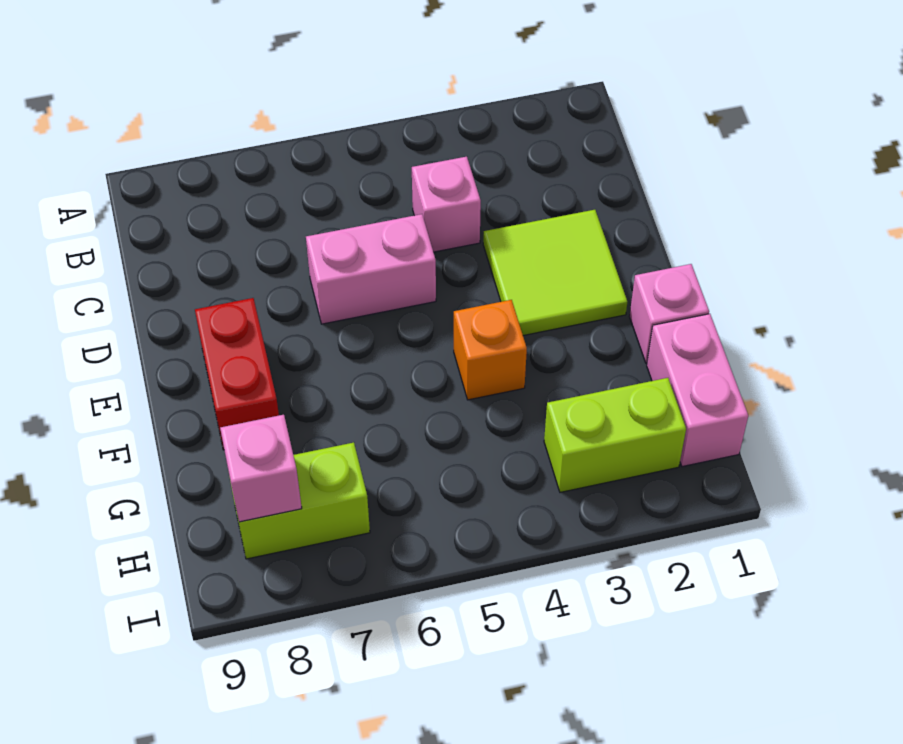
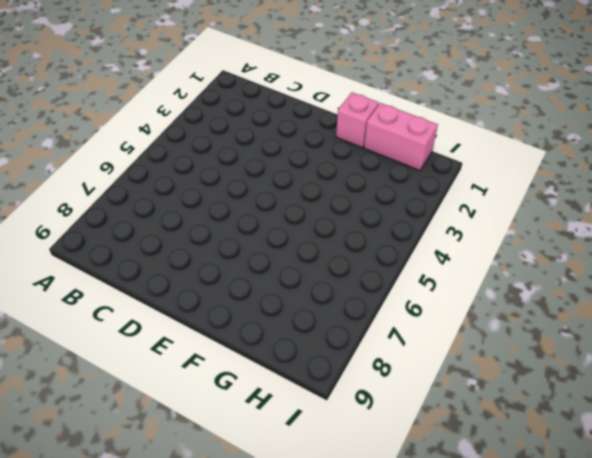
none -> pink 1x1 brick [412,157,481,252]
none -> lime 2x2 tile [483,210,627,336]

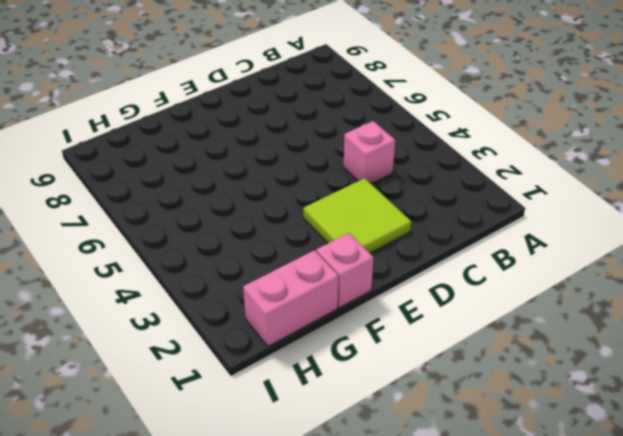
none -> pink 1x2 brick [306,214,436,324]
none -> red 1x2 brick [195,298,279,450]

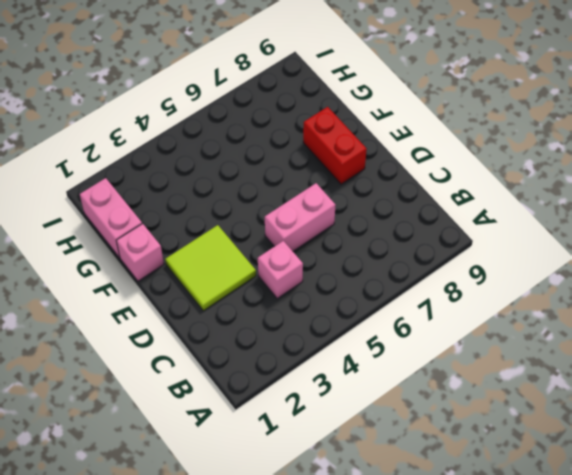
none -> orange 1x1 brick [454,300,527,400]
none -> lime 1x2 brick [544,378,686,492]

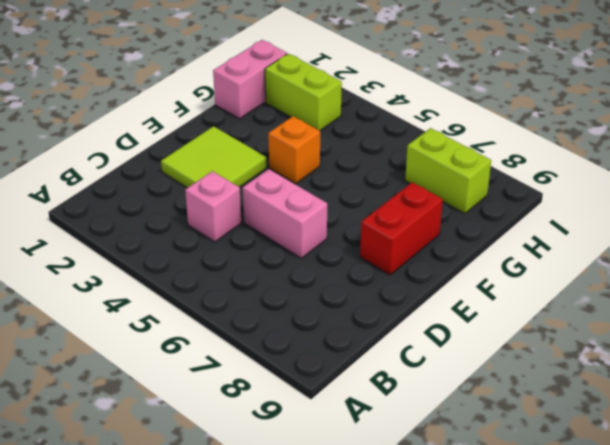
none -> pink 1x1 brick [629,264,709,363]
none -> pink 1x1 brick [220,415,302,522]

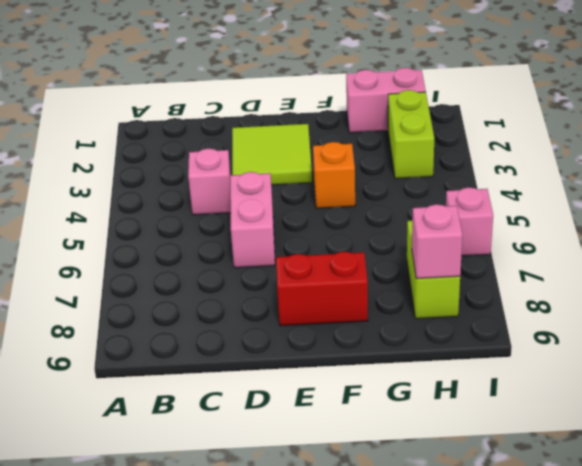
pink 1x1 brick [446,187,493,256] -> pink 1x1 brick moved to [629,264,709,363]

